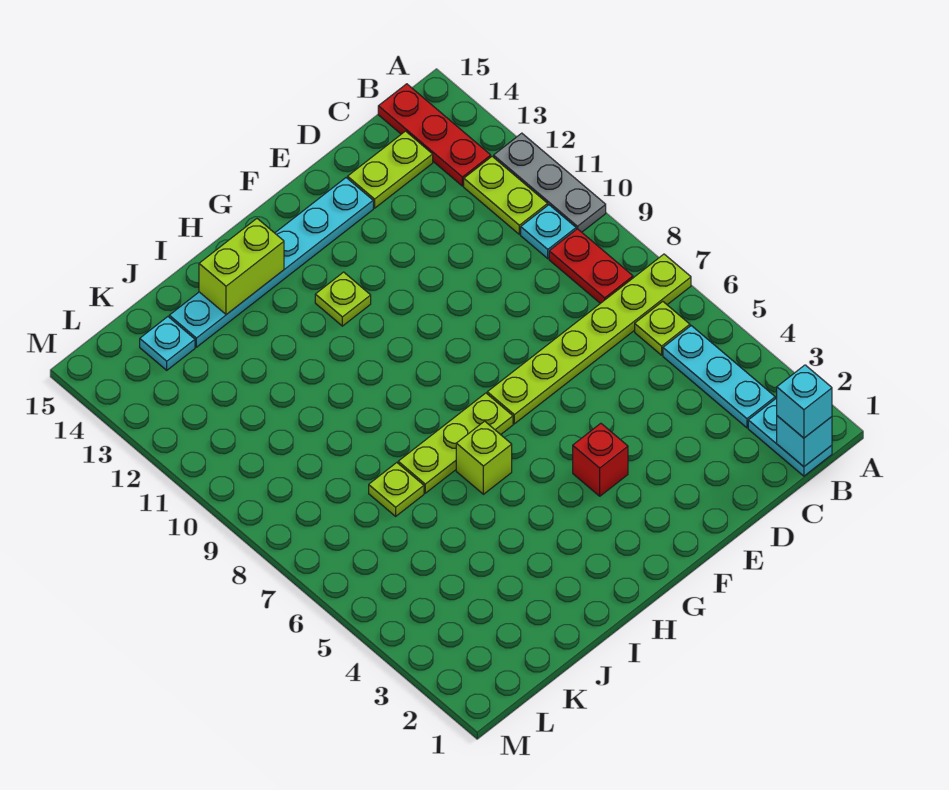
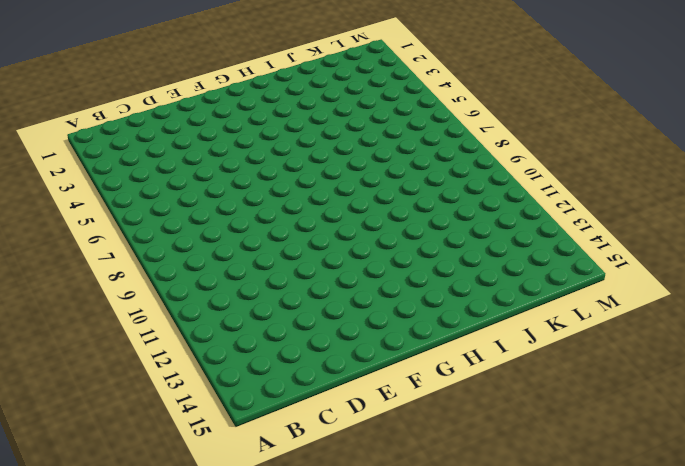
none -> lime 1x6 plate [487,254,691,424]
none -> grey 1x3 plate [494,133,606,232]
none -> cyan 1x2 plate [748,398,832,476]

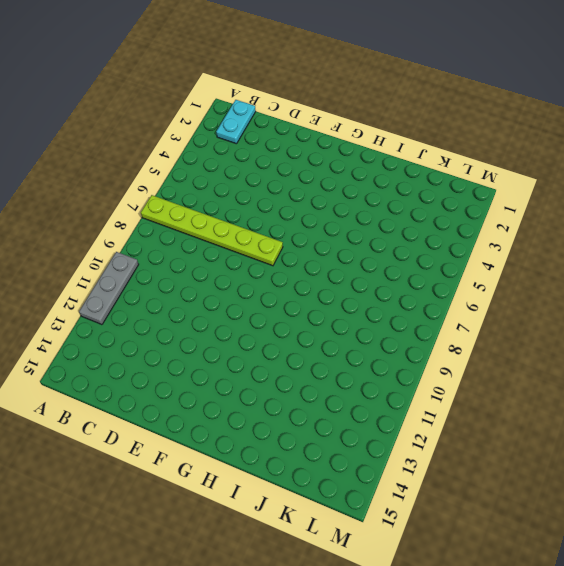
none -> cyan 1x3 plate [663,326,775,428]
none -> lime 1x1 plate [635,301,690,355]
none -> red 1x2 plate [549,229,633,303]

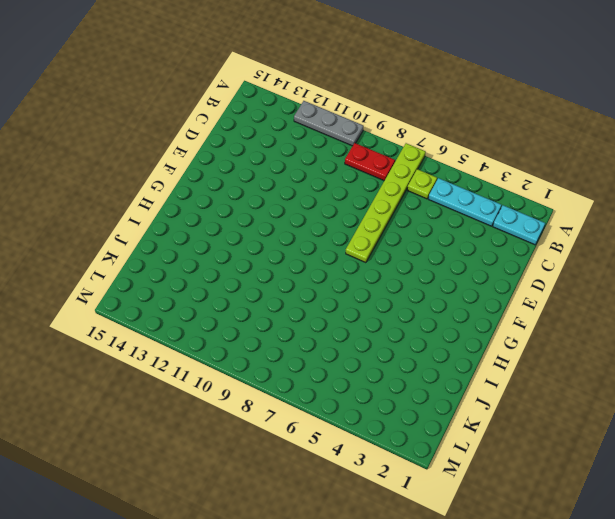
none -> cyan 1x1 plate [521,205,576,259]
none -> lime 1x2 plate [464,157,548,234]
none -> red 1x3 plate [378,84,491,186]

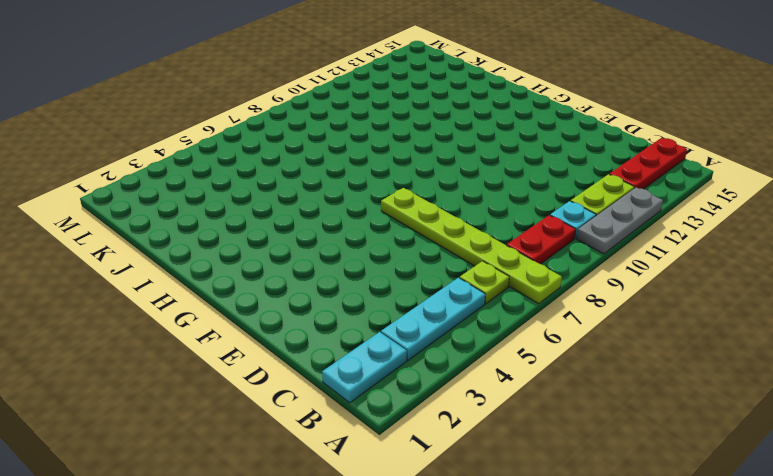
none -> lime 1x2 plate [348,131,433,208]
none -> cyan 1x6 plate [169,178,373,347]
none -> red 1x1 brick [573,423,628,496]

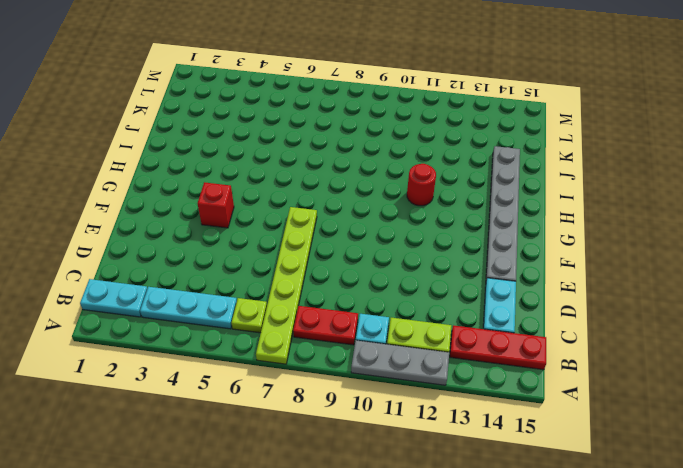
cyan 1x2 plate [483,278,516,333] -> lime 1x2 plate [348,131,433,208]
grey 1x6 plate [486,146,520,281] -> cyan 1x6 plate [169,178,373,347]
red 1x1 round brick [407,164,436,206] -> none
none -> lime 1x3 plate [398,393,513,493]
none -> lime 1x1 plate [315,272,371,326]
none -> lime 1x1 brick [456,421,512,494]

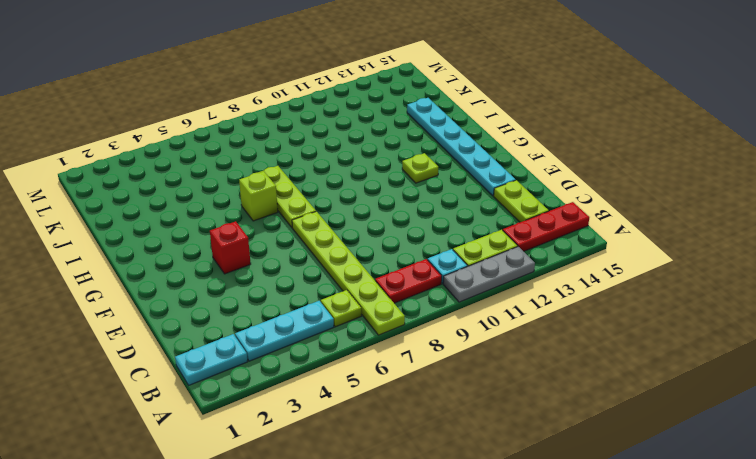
none -> lime 1x1 plate [369,463,424,516]
none -> cyan 1x1 plate [140,317,195,370]
none -> cyan 1x1 brick [777,416,832,467]

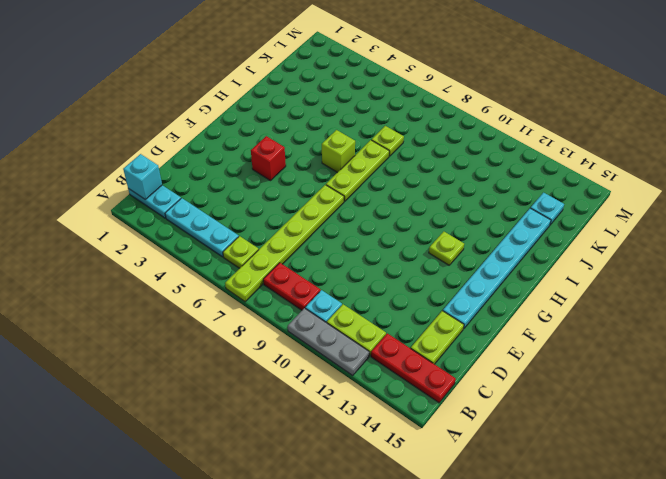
none -> lime 1x2 brick [199,219,284,315]
none -> cyan 1x1 brick [777,365,832,438]

